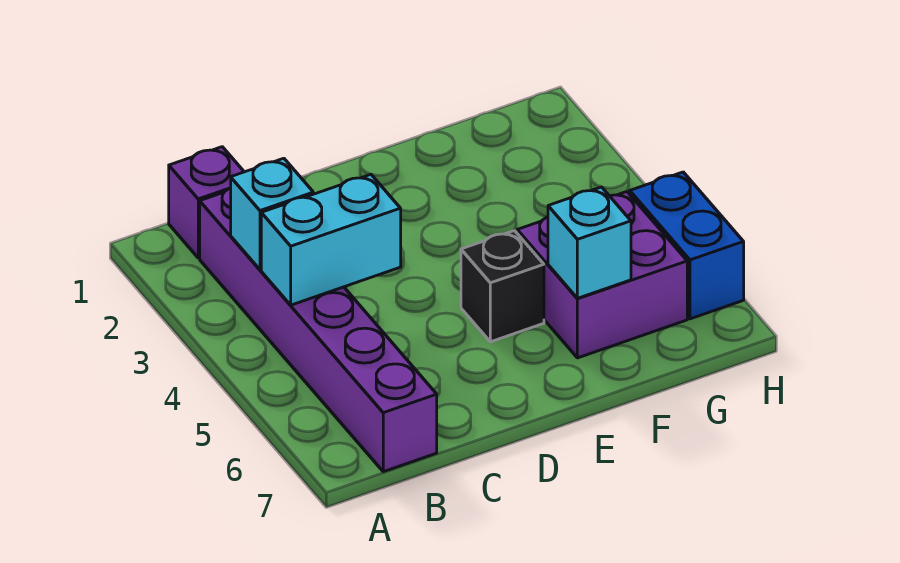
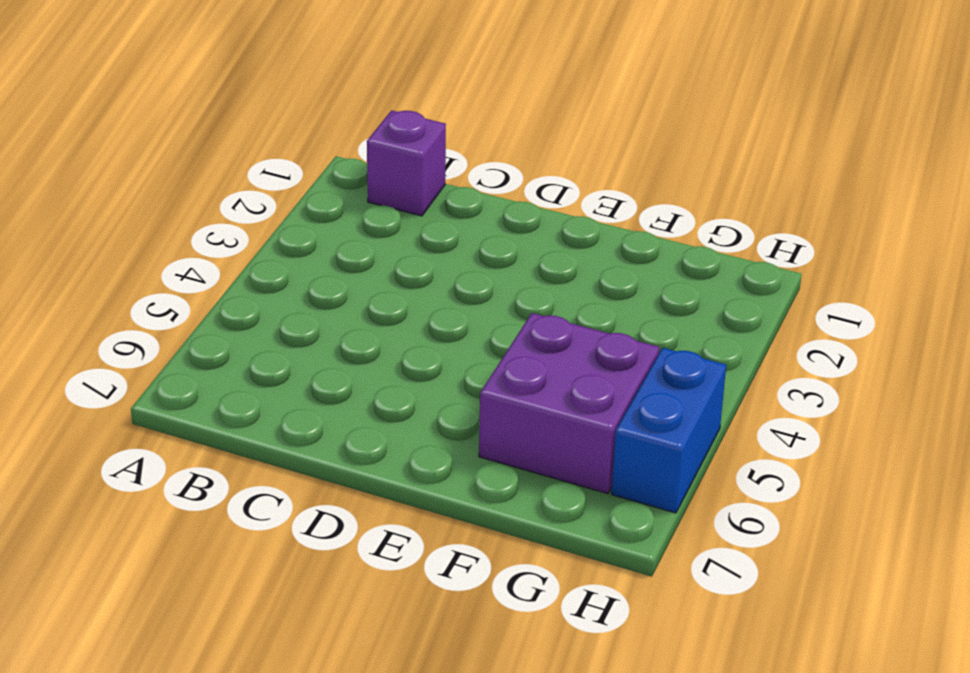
none -> purple 1x6 brick [200,188,437,472]
none -> black 1x1 brick [461,231,544,342]

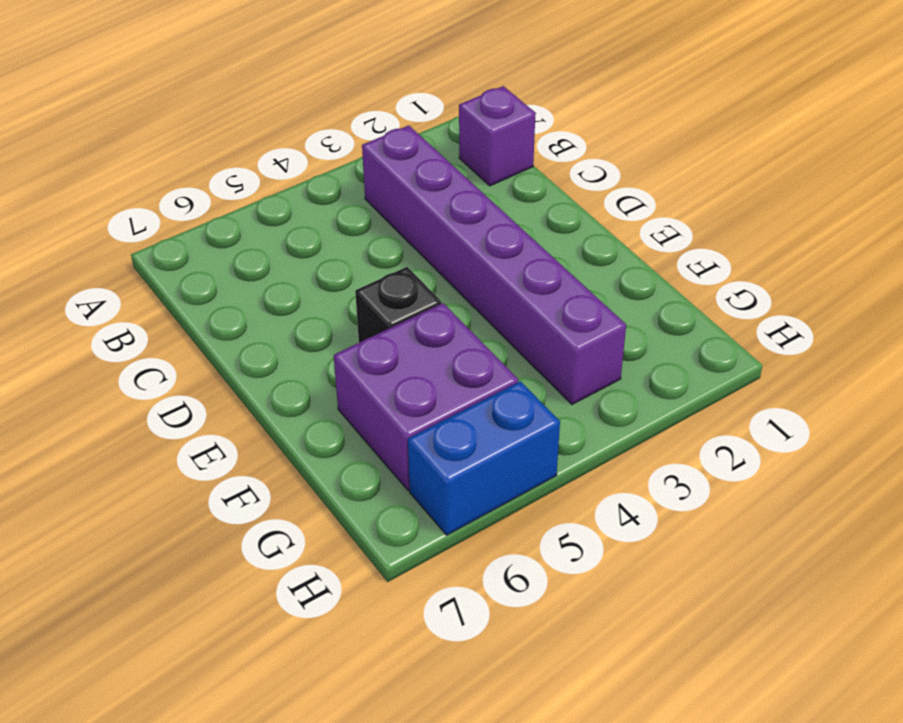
purple 1x6 brick [362,126,626,404] -> purple 1x6 brick turned to [200,188,437,472]
none -> cyan 1x1 brick [231,158,313,270]
none -> cyan 1x2 brick [261,175,401,305]

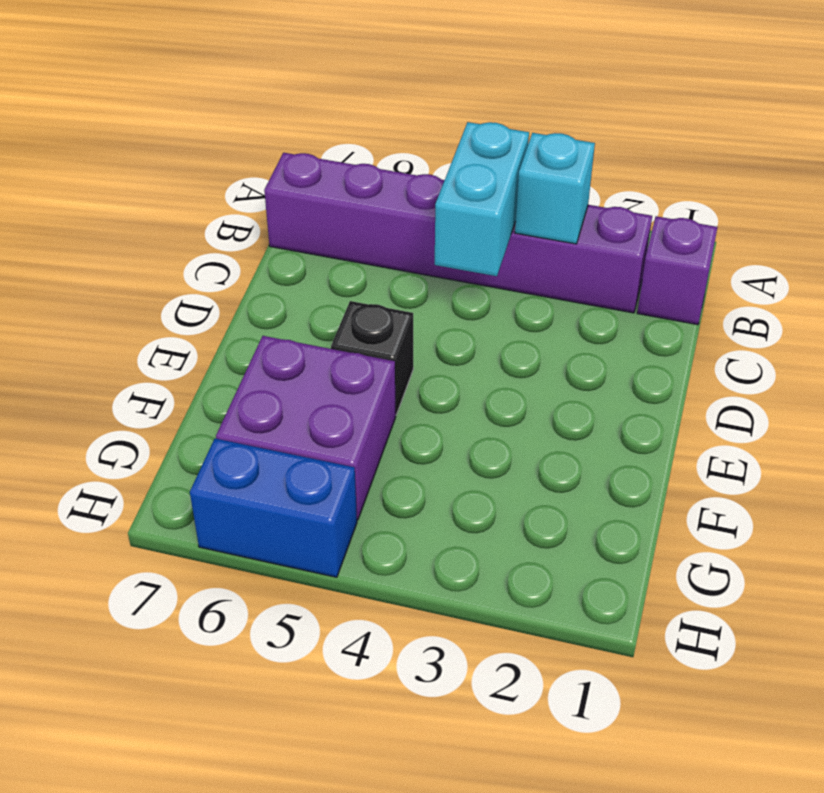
none -> cyan 1x1 brick [548,187,631,298]

